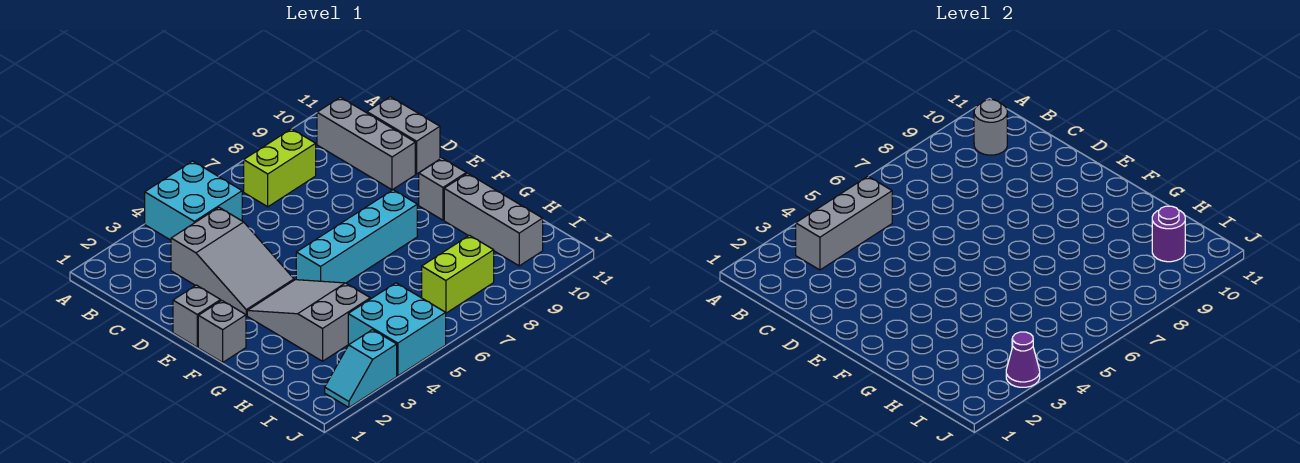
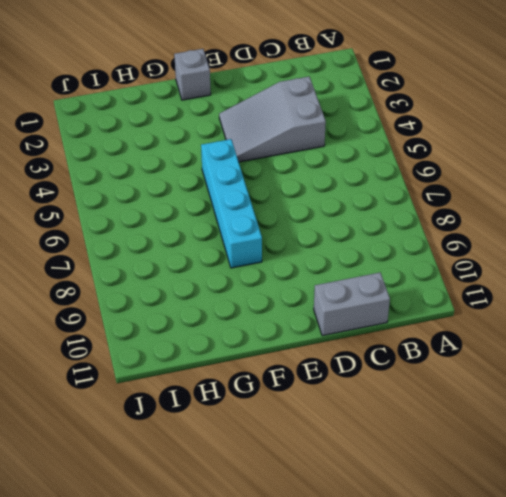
none -> cyan 2x2 brick [145,161,242,240]
none -> lime 1x2 brick [244,129,316,207]
none -> grey 1x3 brick [317,97,415,190]

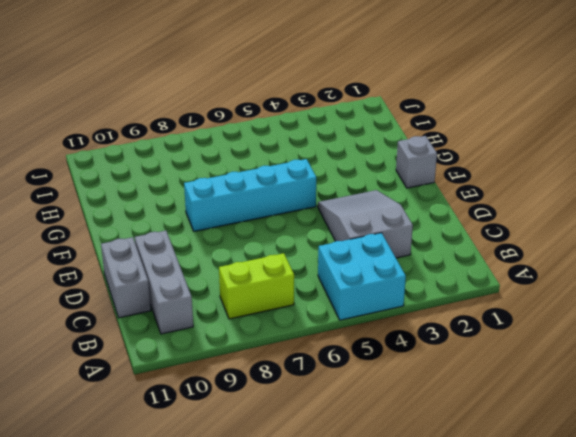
none -> grey 1x1 brick [173,285,221,347]
none -> grey 2x3 slope [247,280,370,361]
none -> grey 1x1 brick [419,158,466,220]

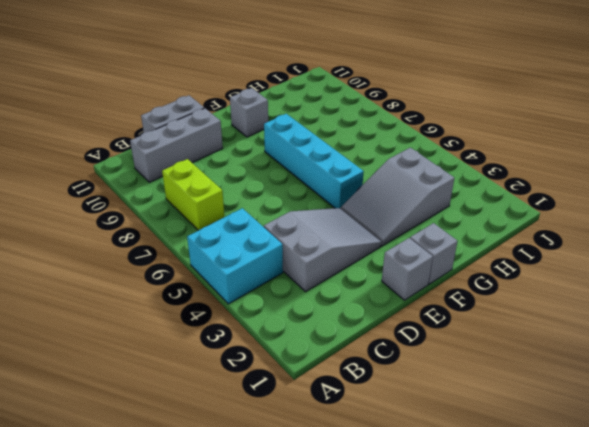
none -> grey 1x3 brick [444,173,543,266]
none -> cyan 2x2 brick [348,283,446,376]
none -> lime 1x2 brick [422,235,494,313]

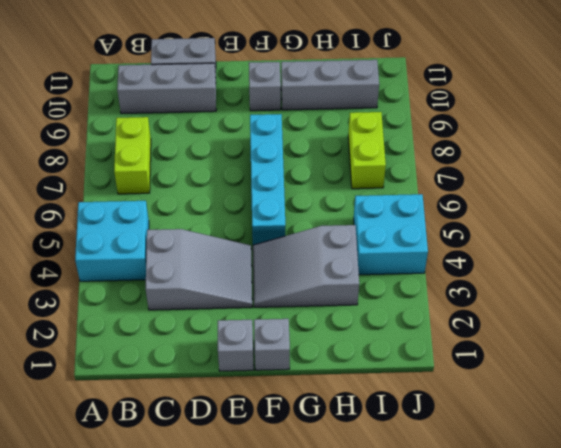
none -> cyan 1x2 slope [325,330,397,407]
none -> grey 1x3 brick [796,176,892,270]
none -> grey 1x1 round brick [974,100,1007,155]

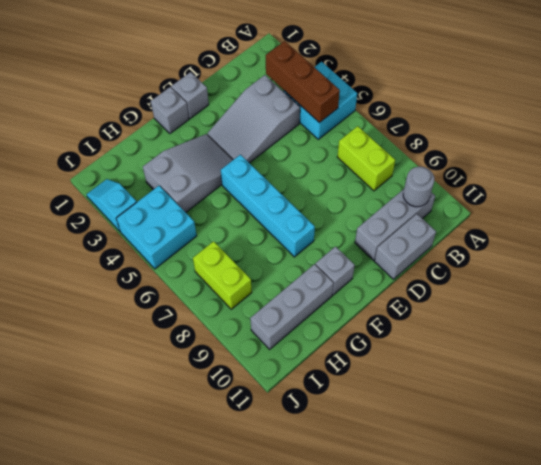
brown 1x3 brick [266,41,340,123] -> grey 1x3 brick [796,176,892,270]
none -> purple 1x1 round brick [1152,206,1185,262]
none -> purple 1x1 cone [1006,332,1040,387]

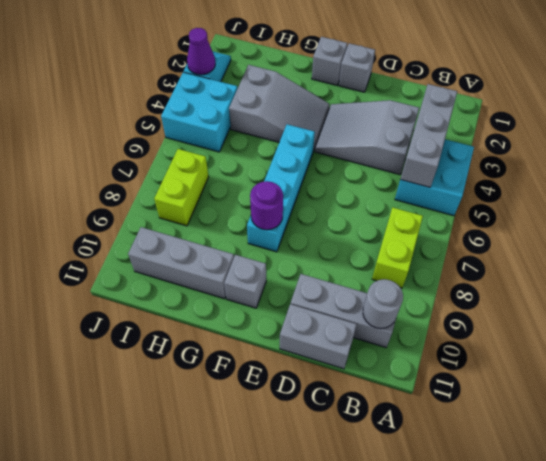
purple 1x1 round brick [250,181,283,230] -> purple 1x1 round brick moved to [1152,206,1185,262]

